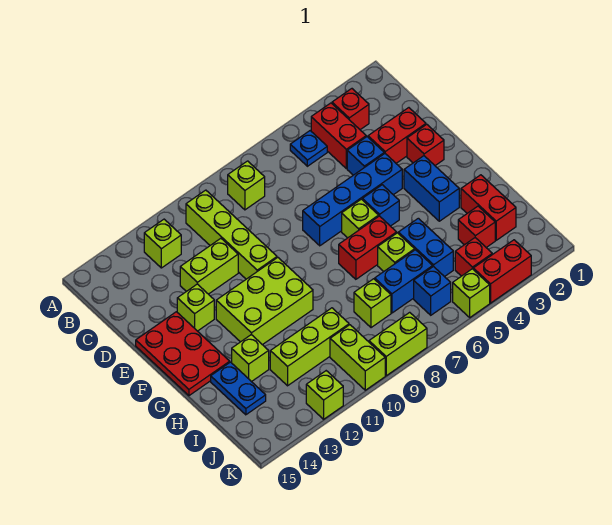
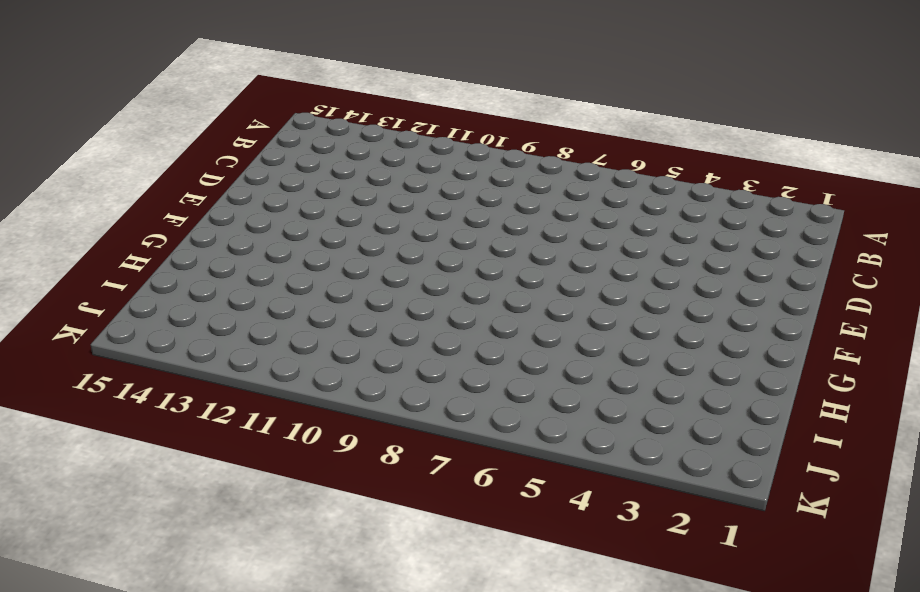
none -> red 1x1 brick [332,89,369,130]
none -> red 1x2 brick [311,103,366,168]
none -> blue 1x1 plate [290,131,327,166]
none -> lime 1x1 brick [228,161,265,210]

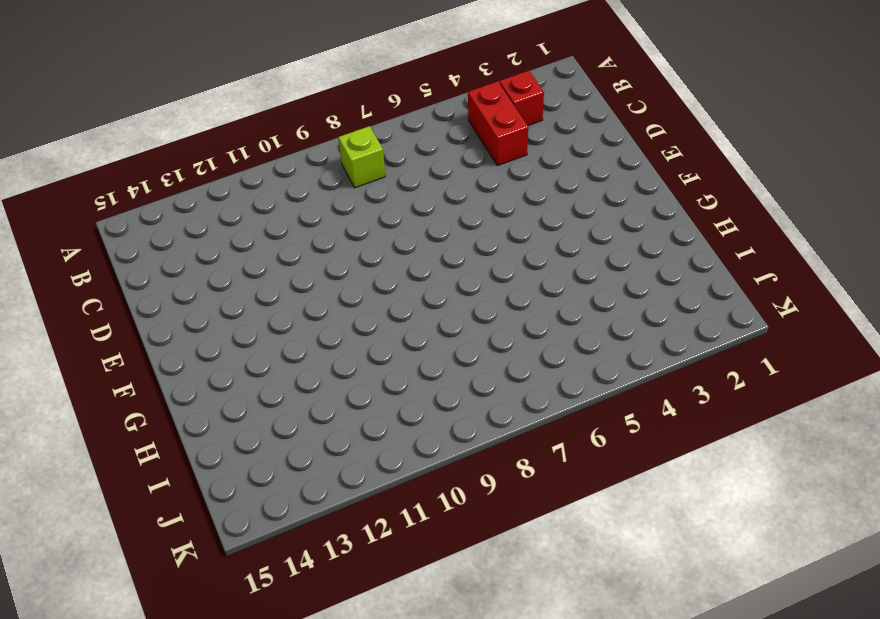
none -> blue 1x1 plate [290,131,327,166]
none -> lime 1x4 brick [186,190,277,279]
none -> lime 1x1 brick [144,219,181,268]
none -> red 1x2 brick [368,108,426,163]

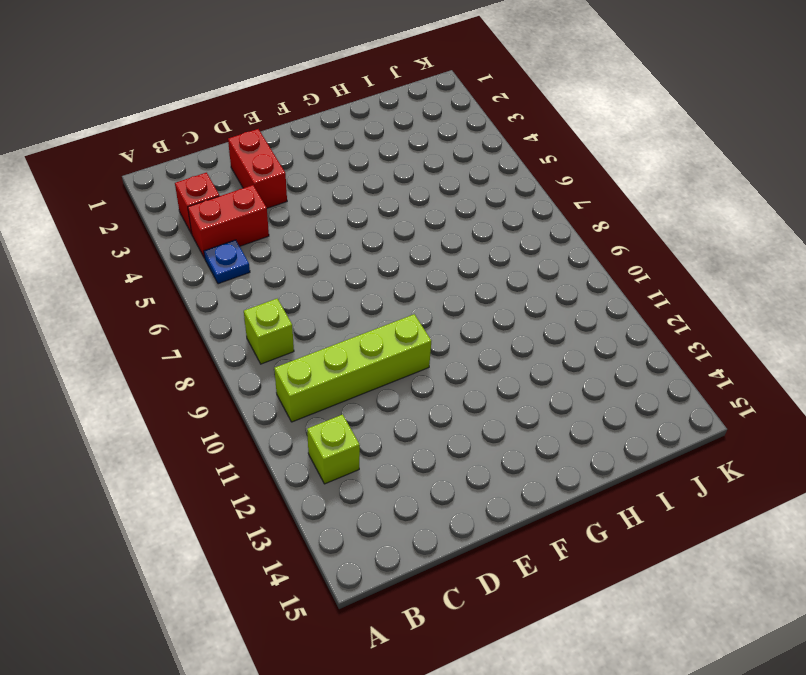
none -> blue 1x1 brick [347,137,384,175]
none -> lime 1x2 brick [180,238,238,294]
none -> red 1x1 brick [407,124,444,165]
none -> blue 1x4 brick [303,154,402,246]

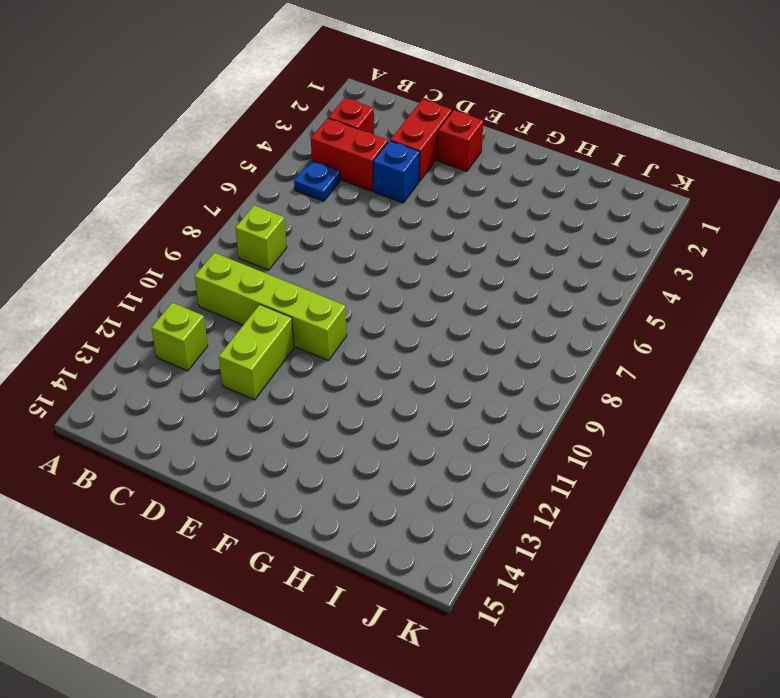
none -> blue 1x4 brick [303,154,402,246]
none -> lime 1x1 brick [177,284,214,331]
none -> red 2x3 plate [136,312,230,396]
none -> blue 1x2 brick [404,156,459,221]

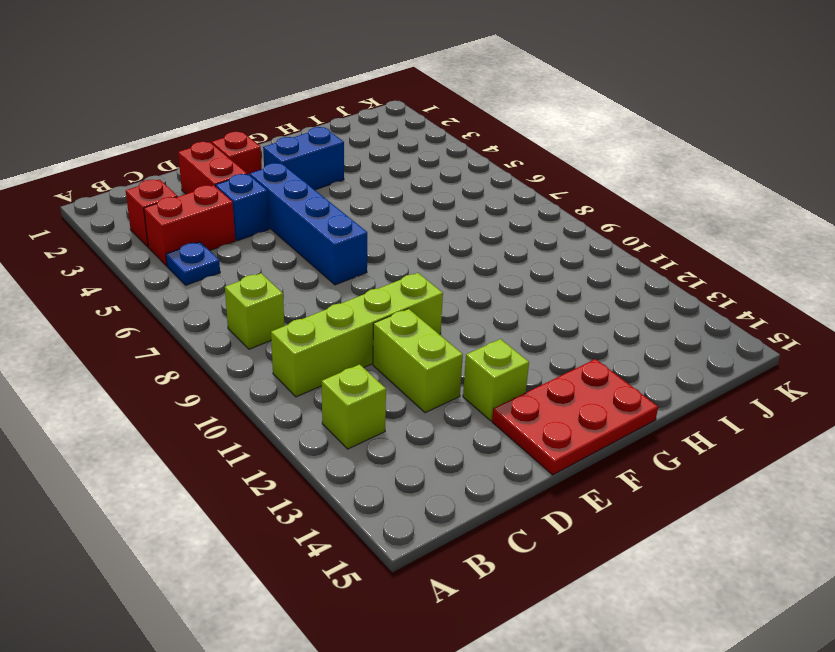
none -> blue 1x1 brick [362,185,399,226]
none -> lime 1x1 brick [342,199,379,238]
none -> lime 2x3 brick [216,258,313,345]
none -> red 1x2 brick [339,216,397,279]

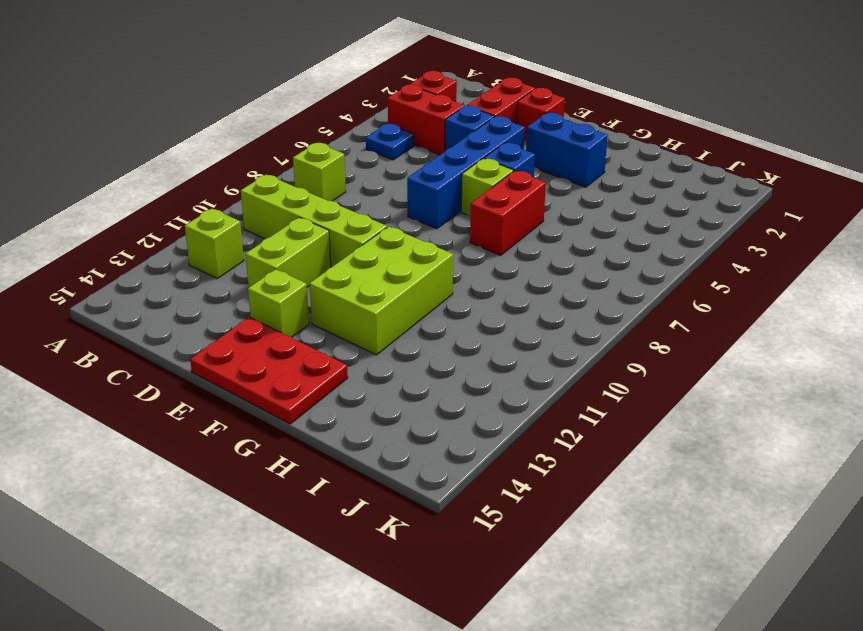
none -> red 1x2 brick [461,175,516,240]
none -> blue 1x2 brick [398,218,453,277]
none -> lime 1x1 brick [378,233,415,272]
none -> lime 1x1 brick [232,335,269,382]

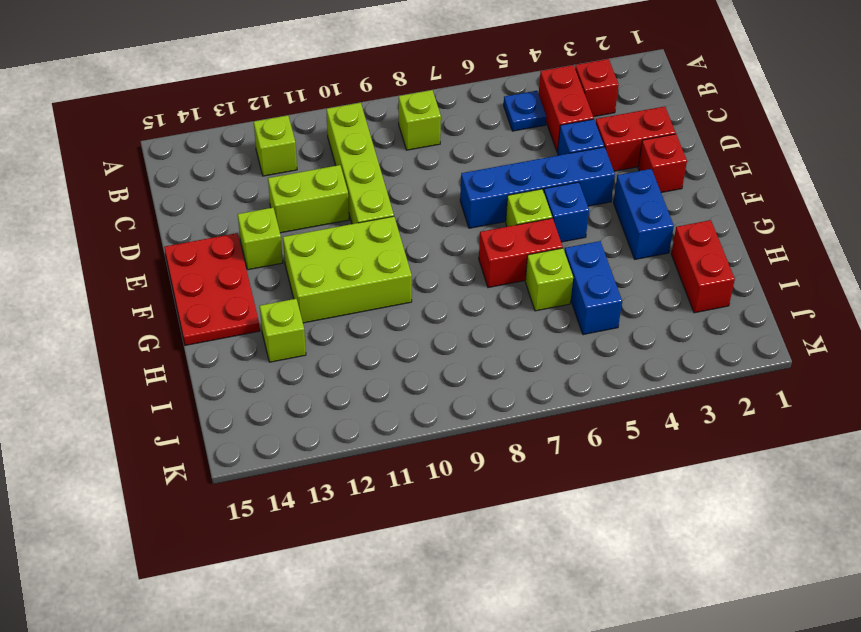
none -> blue 1x2 plate [211,362,266,415]
none -> red 1x1 brick [458,206,495,247]
none -> blue 1x2 brick [375,250,433,313]
none -> lime 1x1 brick [354,279,391,328]

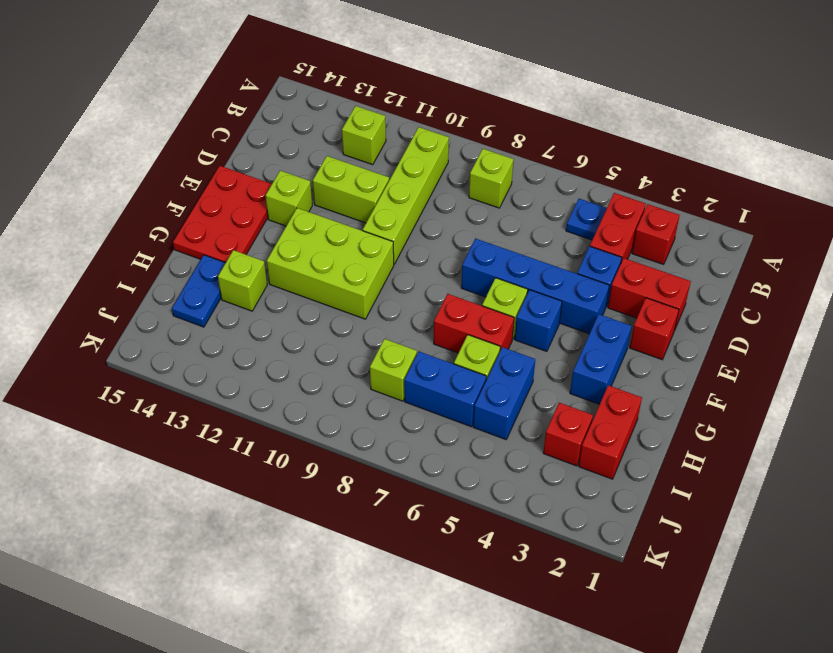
none -> lime 1x3 brick [270,308,349,386]
none -> red 1x1 brick [455,238,492,276]
none -> blue 1x1 brick [414,266,451,315]
none -> lime 1x2 brick [330,325,385,390]

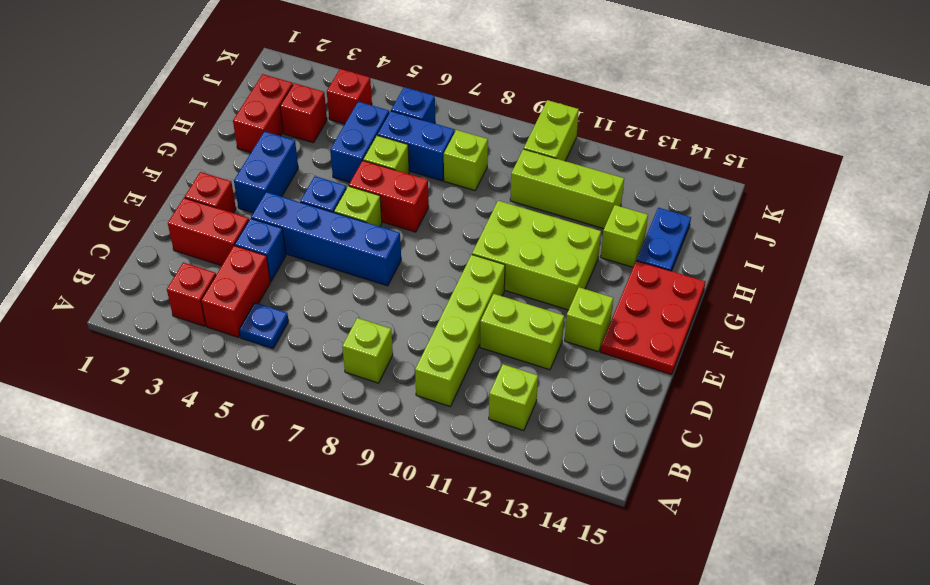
none -> red 1x2 brick [473,240,531,303]
none -> lime 1x1 brick [453,269,490,317]
none -> lime 1x2 brick [369,312,427,376]
none -> lime 1x1 brick [306,371,343,419]

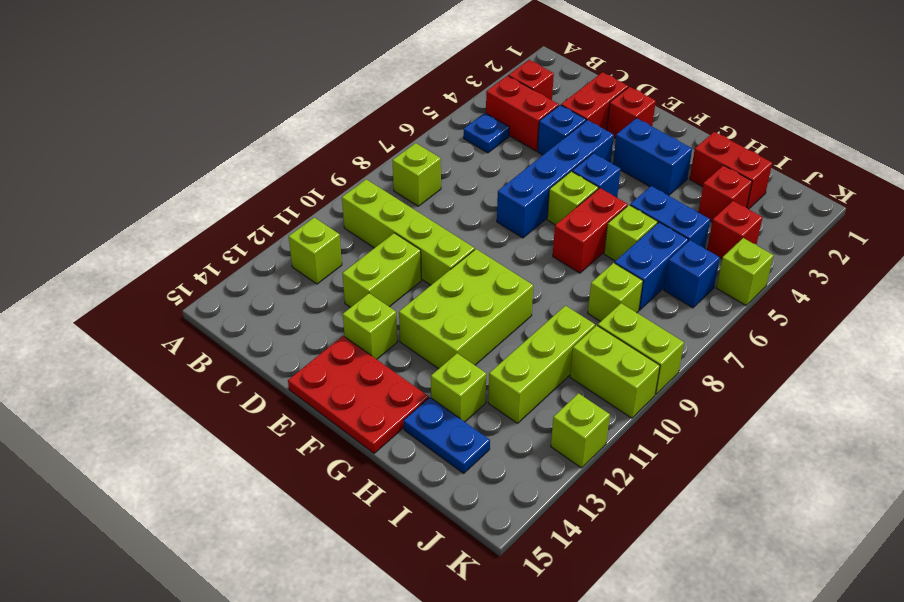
lime 1x2 brick [598,303,684,394] -> lime 1x2 brick turned to [369,312,427,376]
none -> red 1x2 brick [473,240,531,303]

